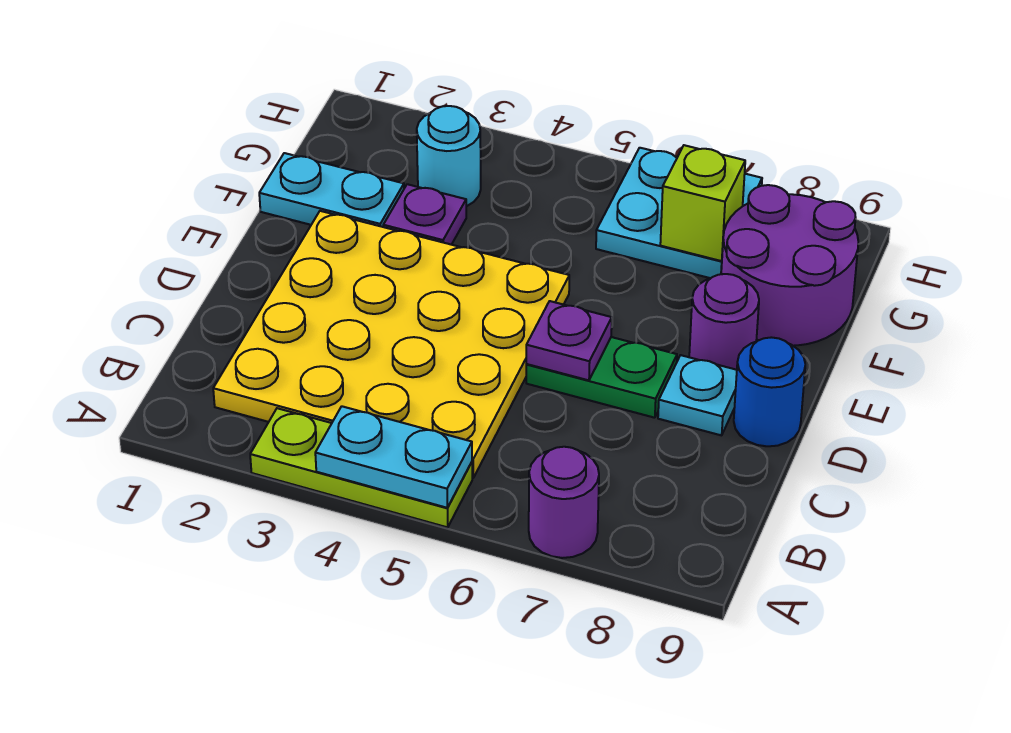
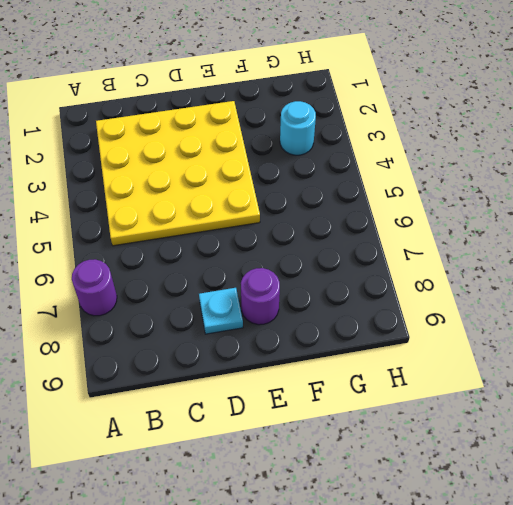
none -> lime 1x3 plate [250,408,472,527]
none -> green 1x2 plate [526,337,677,418]
none -> blue 1x1 round brick [734,337,805,446]

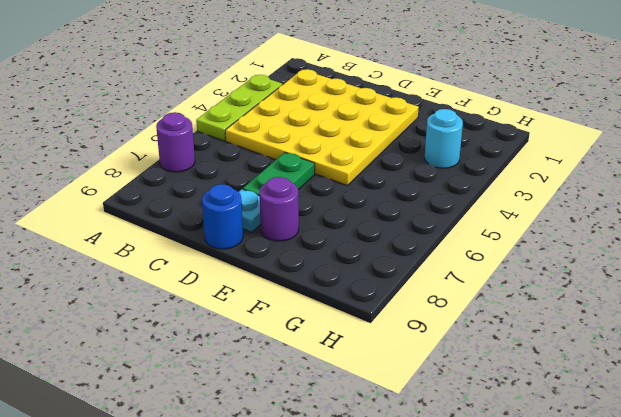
none -> cyan 1x2 plate [259,153,404,227]
none -> purple 1x1 plate [383,184,466,245]
none -> purple 2x2 round brick [721,185,858,346]

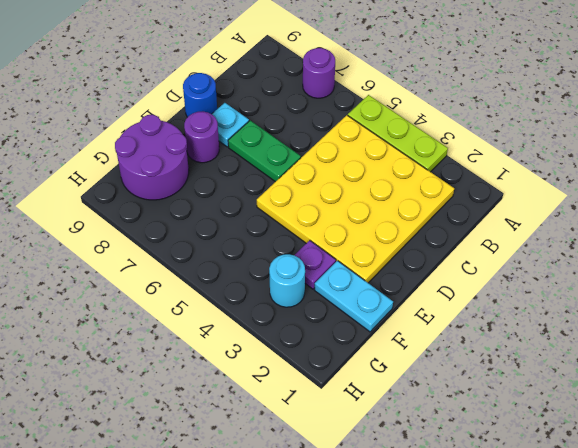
none -> cyan 2x2 plate [596,148,762,278]
none -> cyan 1x2 plate [315,406,472,508]
none -> purple 1x1 plate [526,301,612,380]

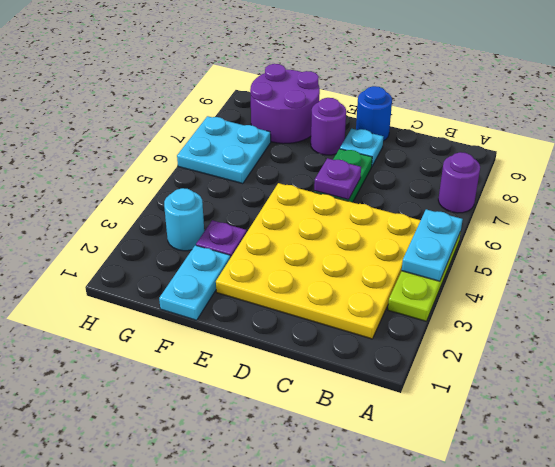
none -> lime 1x1 brick [660,145,745,261]

